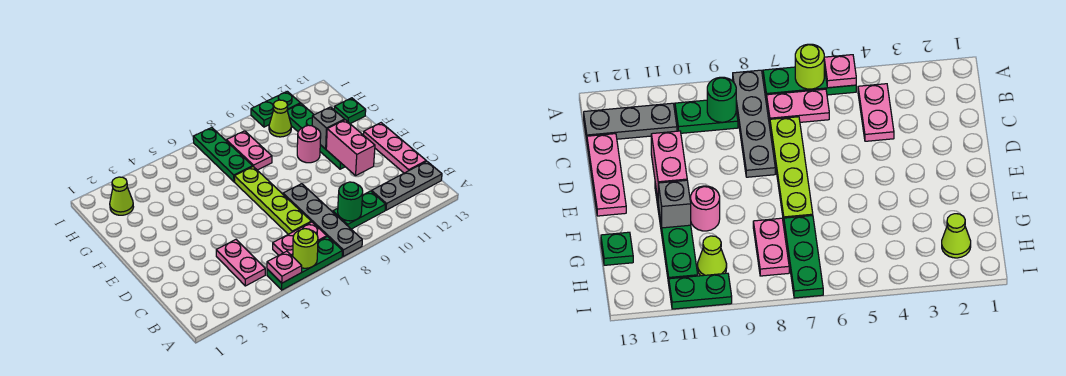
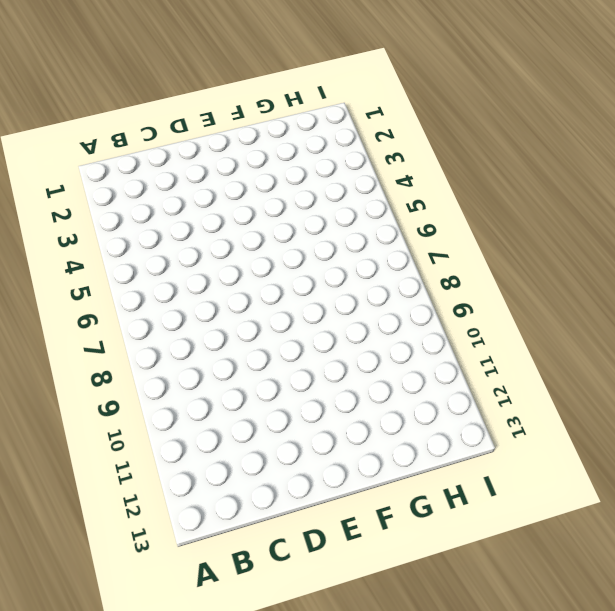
none -> green 1x3 plate [267,237,342,290]
none -> grey 1x4 plate [283,184,362,257]
none -> pink 1x2 plate [216,240,265,286]

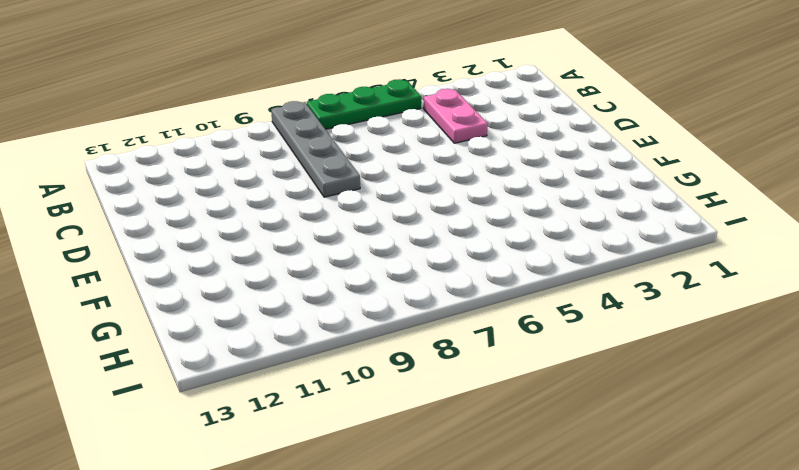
none -> pink 1x2 plate [273,222,327,256]
none -> green 1x2 plate [333,191,386,229]
none -> grey 1x3 plate [372,161,442,210]

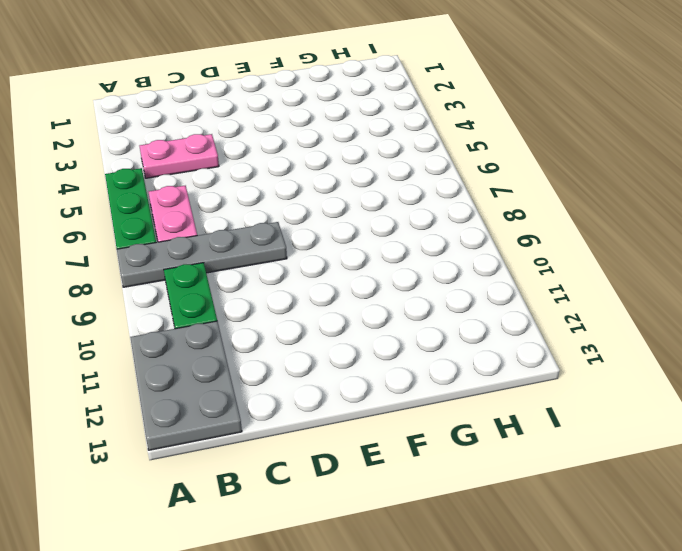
grey 2x3 plate [130,321,242,450] -> grey 1x3 plate [372,161,442,210]
none -> lime 1x4 plate [234,167,311,234]
none -> pink 1x3 plate [364,123,426,173]
none -> green 1x4 plate [287,104,345,169]

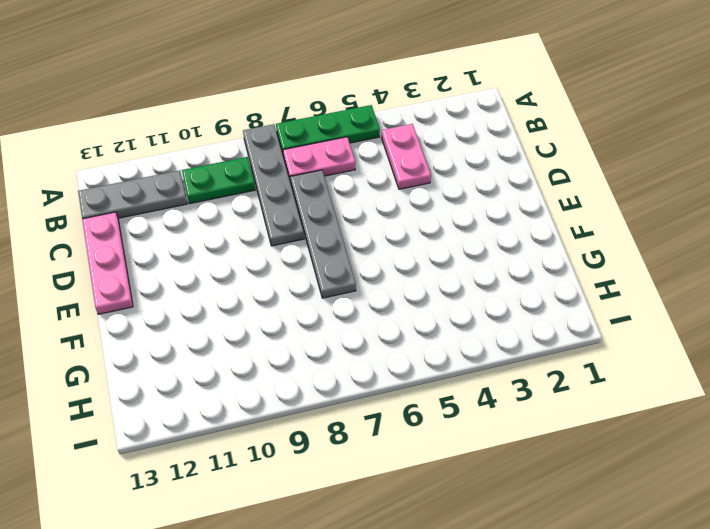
grey 1x4 plate [290,170,356,298] -> lime 1x4 plate [234,167,311,234]
none -> green 1x4 plate [287,104,345,169]
none -> pink 1x1 round brick [297,125,321,163]
none -> green 1x3 plate [193,128,253,182]

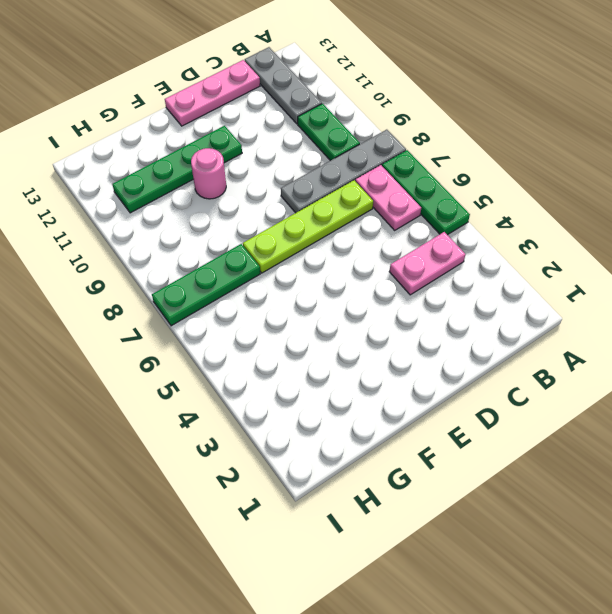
none -> pink 1x2 plate [226,131,272,170]
none -> green 1x1 plate [334,98,366,124]
none -> lime 1x1 cone [110,177,133,215]

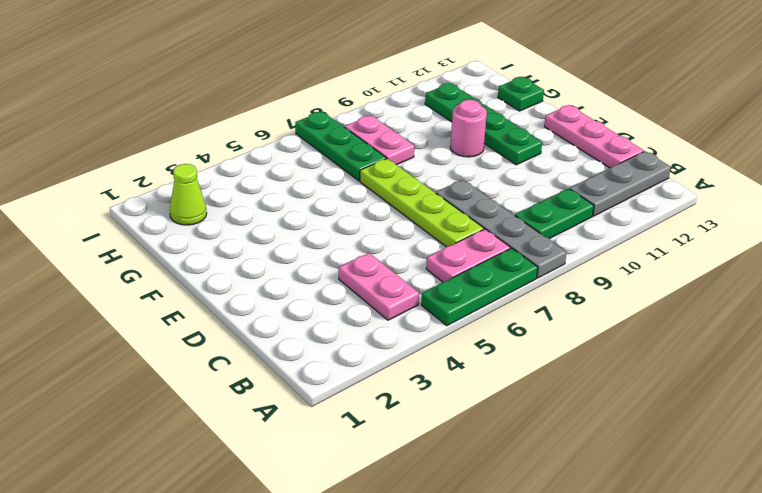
none -> lime 1x1 cone [269,100,291,137]
none -> green 1x2 plate [251,91,301,127]
none -> pink 1x1 plate [267,251,302,283]

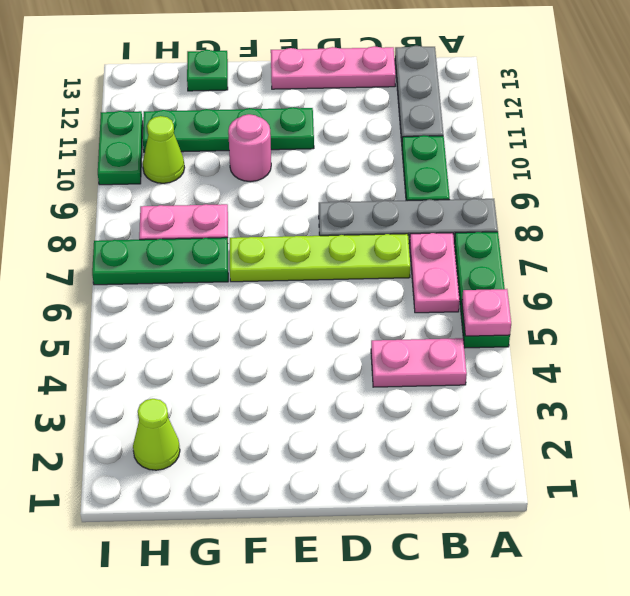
none -> lime 1x1 round brick [293,229,318,268]
none -> green 1x1 round brick [338,182,363,221]
none -> pink 1x2 brick [326,120,375,176]

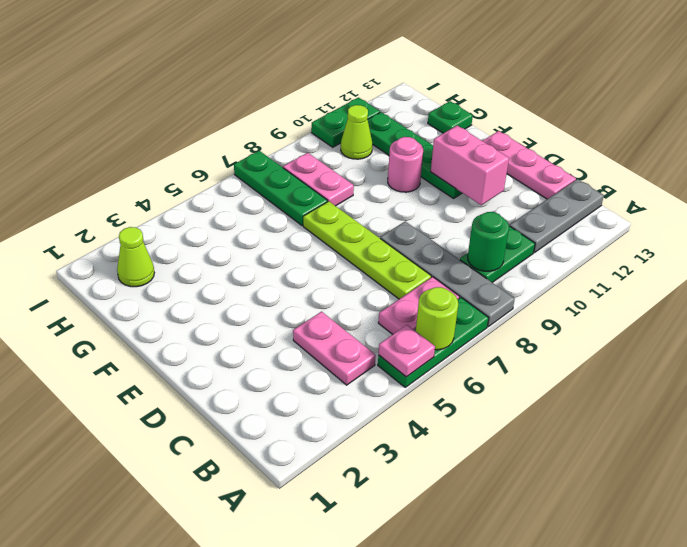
none -> grey 1x1 brick [312,107,345,149]

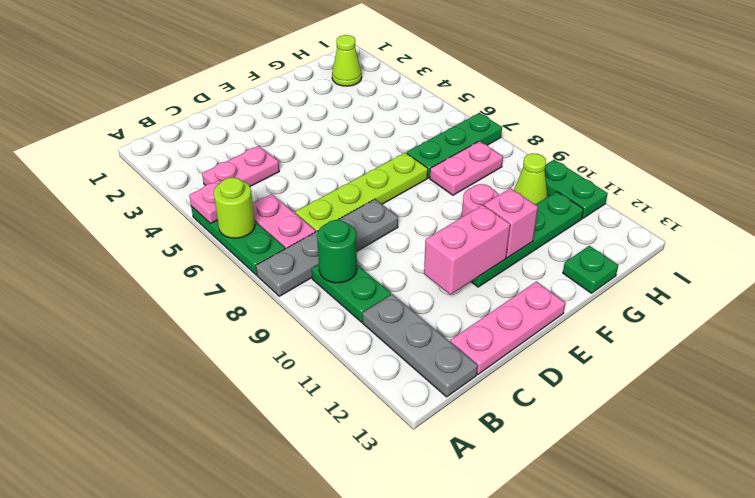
pink 1x1 brick [484,188,538,258] -> grey 1x1 brick [312,107,345,149]

